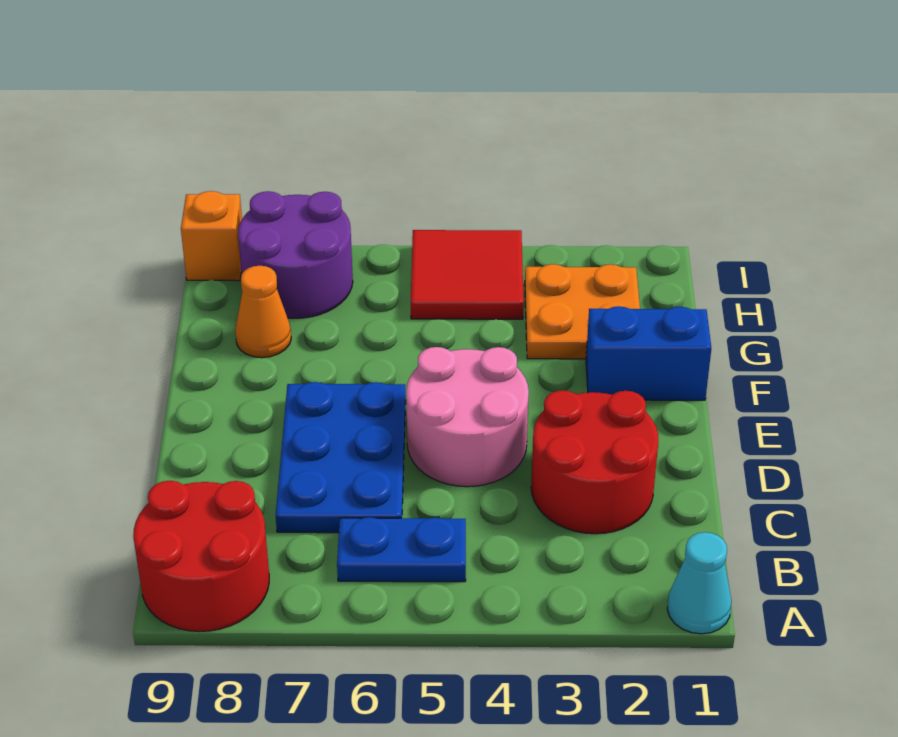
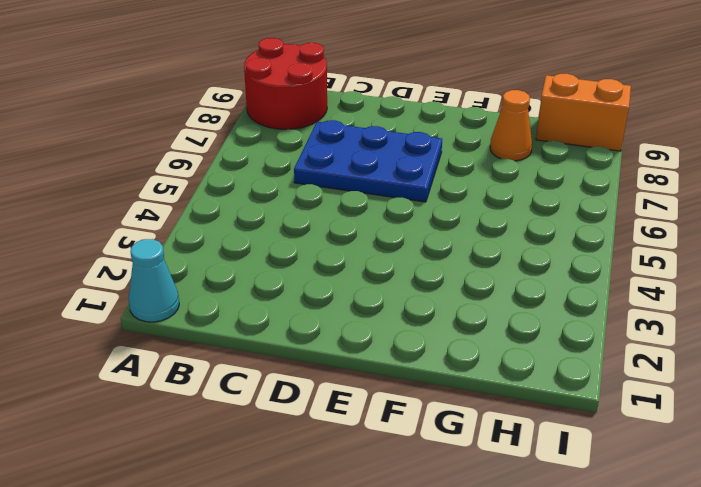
orange 1x2 brick [536,74,631,151] -> orange 1x1 brick [181,191,242,281]
none -> blue 1x2 plate [337,517,466,582]
none -> red 2x2 round brick [531,390,658,534]
none -> pink 2x2 round brick [406,347,529,487]

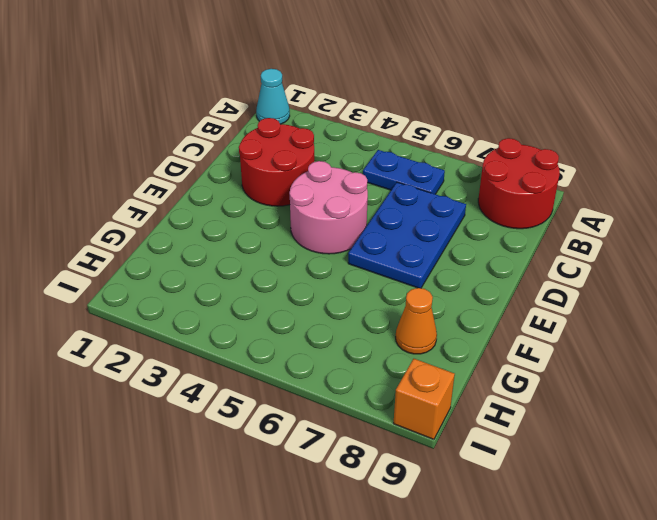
none -> blue 1x2 brick [586,306,711,400]
none -> orange 2x2 plate [525,264,640,359]
none -> red 2x2 tile [411,230,524,319]

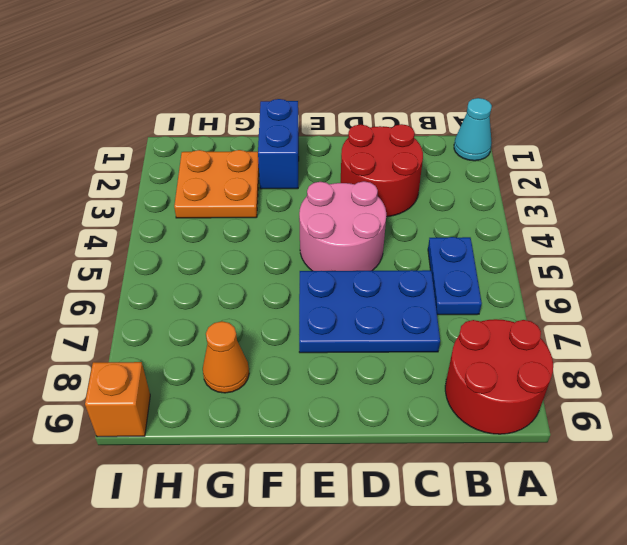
none -> red 2x2 tile [411,230,524,319]
none -> purple 2x2 round brick [238,191,353,318]

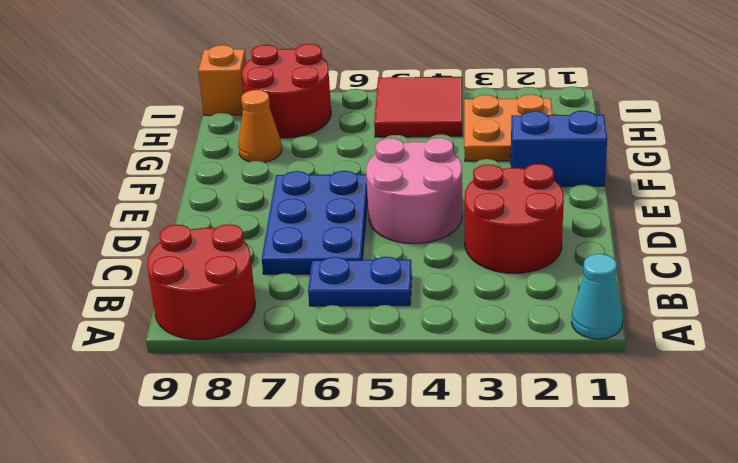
red 2x2 round brick [242,44,331,138] -> purple 2x2 round brick [238,191,353,318]

